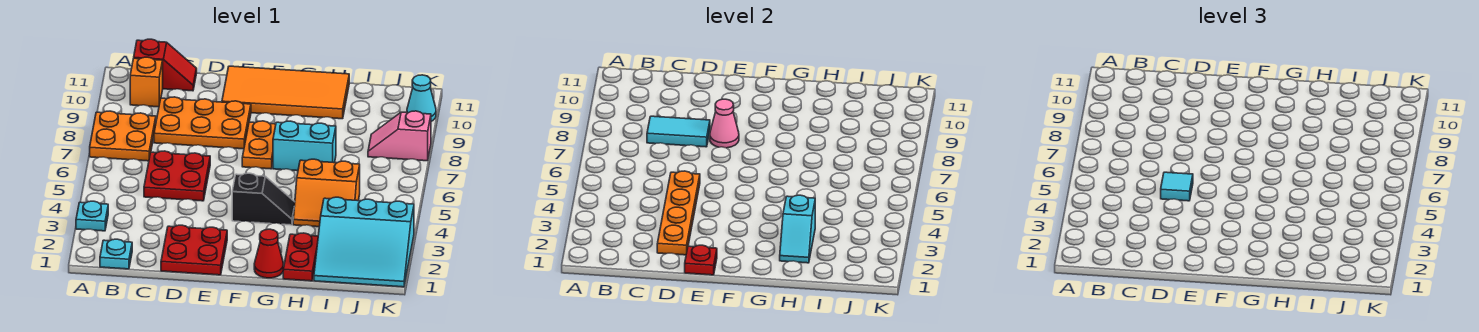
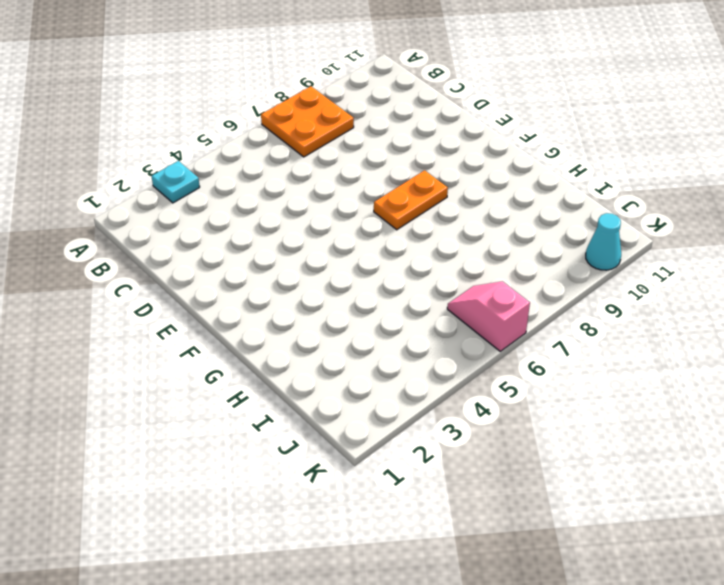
pink 1x2 slope [447,281,530,351] -> pink 1x2 slope moved to [368,111,431,161]
none -> cyan 1x1 plate [100,239,132,269]
none -> orange 1x1 brick [130,57,163,107]
none -> red 1x2 slope [134,39,197,91]

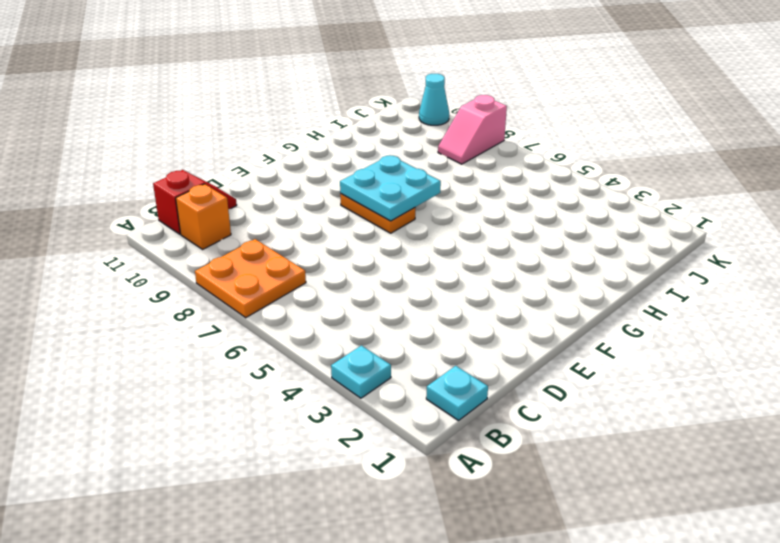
cyan 2x2 plate [340,156,441,221] -> none
none -> red 2x2 plate [144,151,210,201]
none -> orange 2x3 plate [154,97,251,149]
none -> red 2x2 plate [161,225,227,275]

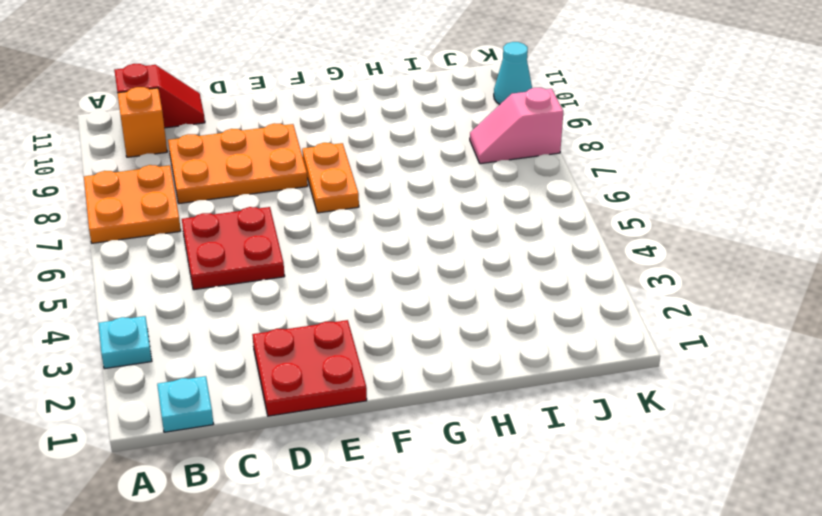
none -> orange 2x4 tile [222,66,349,119]
none -> black 1x2 slope [232,173,295,225]
none -> red 1x1 cone [254,229,284,278]

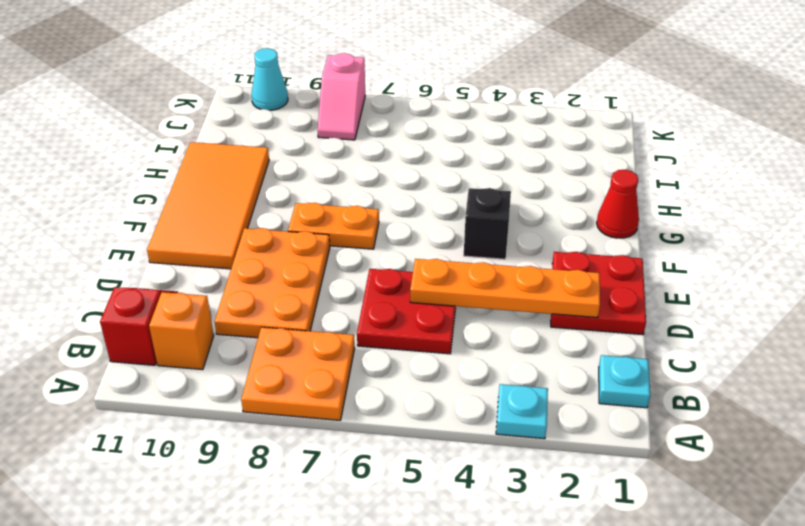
none -> cyan 1x2 brick [273,121,336,171]
none -> red 1x2 plate [283,233,318,281]
none -> orange 2x2 slope [293,159,360,227]

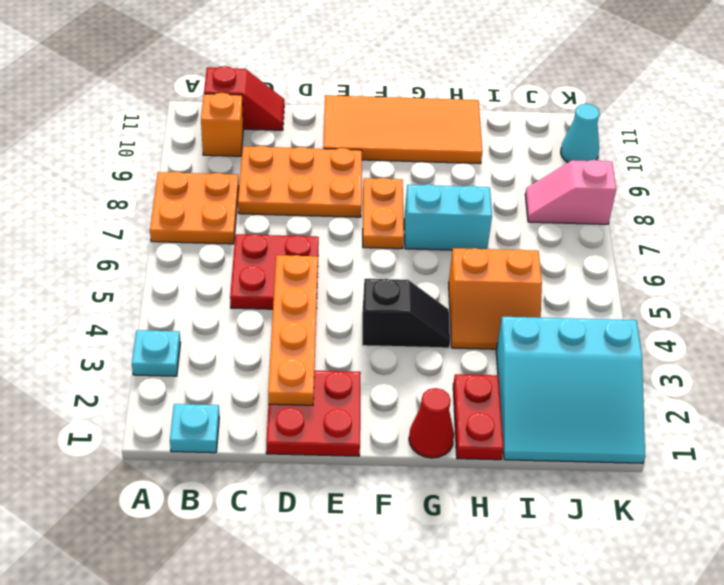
none -> cyan 1x2 tile [647,116,710,147]
none -> red 1x1 plate [685,245,717,275]
none -> pink 1x1 cone [710,99,739,148]

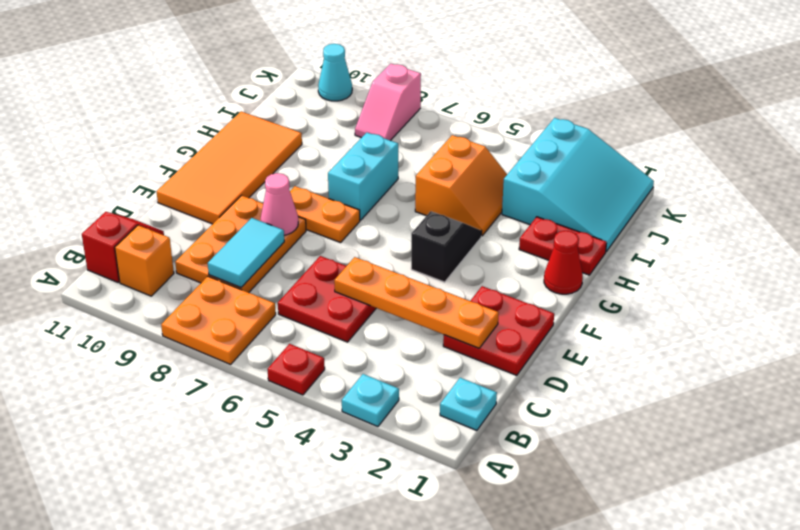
red 1x1 plate [268,344,325,395] -> red 1x1 plate moved to [685,245,717,275]
none -> cyan 1x2 slope [780,195,815,263]
none -> cyan 1x1 tile [1161,172,1193,201]

